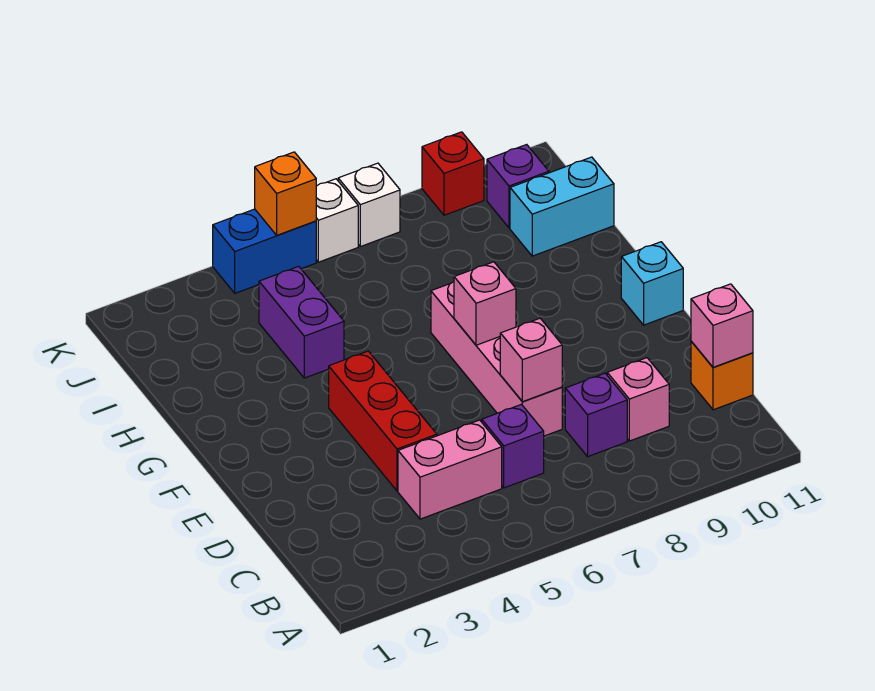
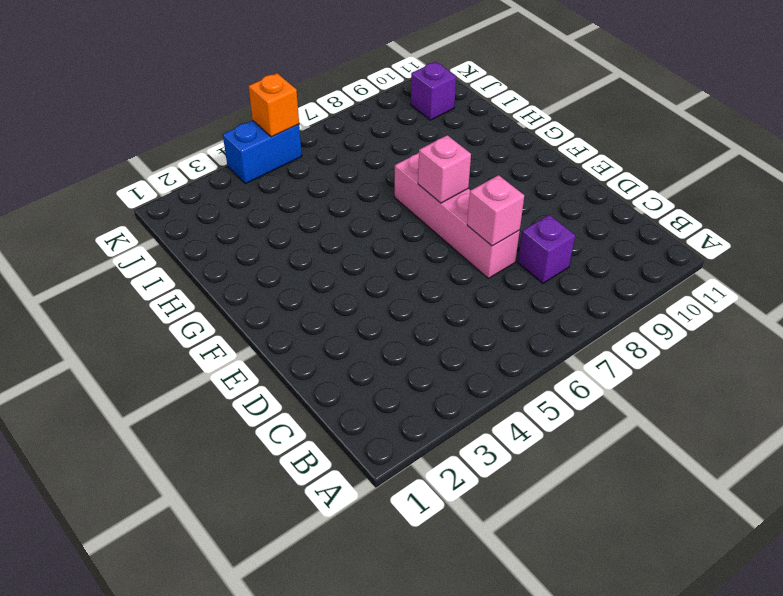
none -> pink 1x2 brick [398,420,502,519]
none -> purple 1x1 brick [482,404,544,488]
none -> pink 1x1 brick [607,358,669,441]

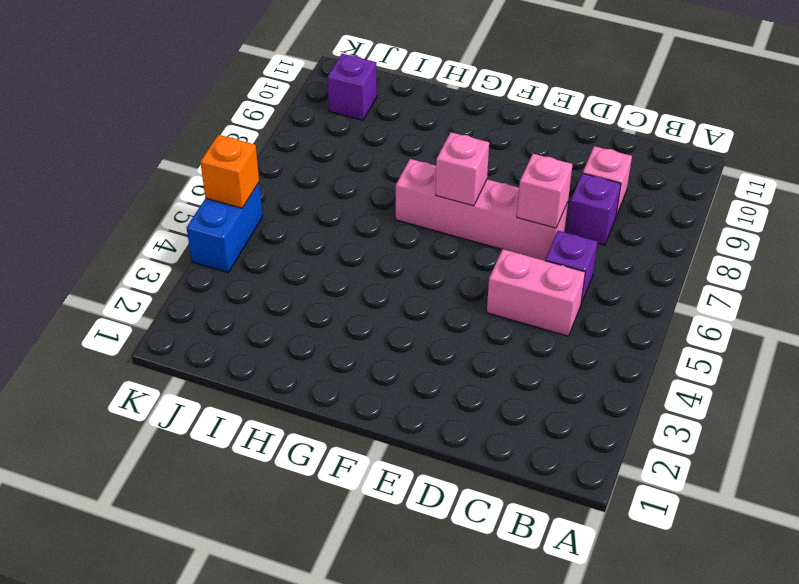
pink 1x2 brick [487,249,585,336] -> pink 1x2 brick turned to [398,420,502,519]
none -> orange 1x1 brick [691,341,753,410]
none -> red 1x3 brick [329,351,437,491]
none -> cyan 1x1 brick [621,242,683,325]

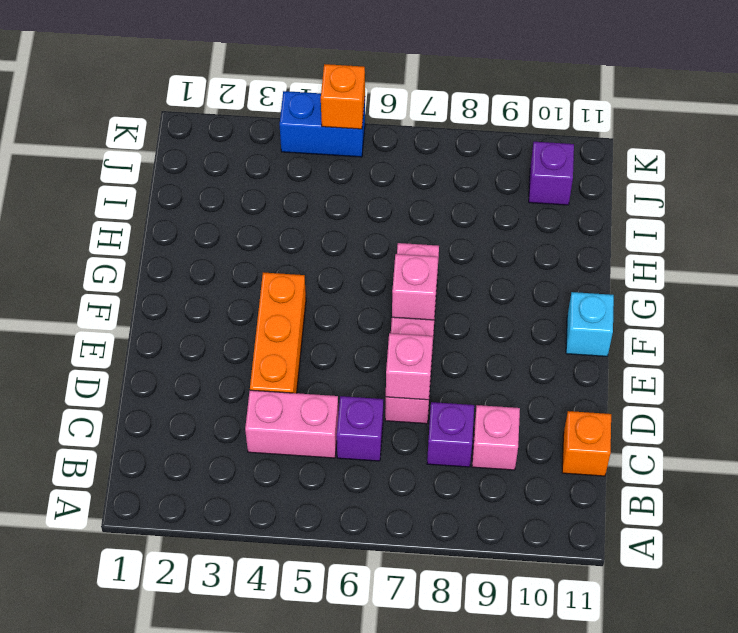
orange 1x3 brick [250,272,306,393] -> red 1x3 brick [329,351,437,491]
none -> purple 1x2 brick [259,266,344,378]
none -> cyan 1x2 brick [510,157,614,256]
none -> white 1x1 brick [316,179,358,262]

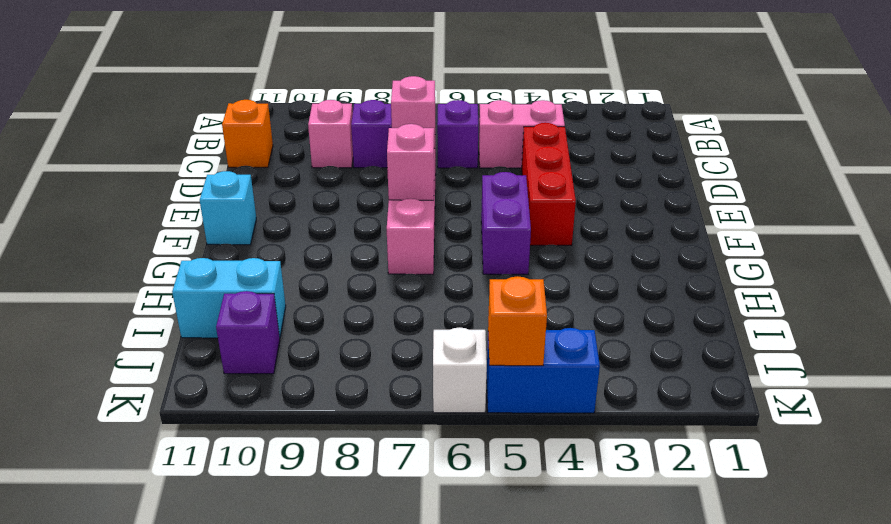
purple 1x2 brick [481,172,531,274] -> purple 1x2 brick moved to [259,266,344,378]
none -> white 1x1 brick [338,163,400,247]
none -> red 1x1 brick [422,132,484,215]
none -> pink 1x1 brick [691,284,753,368]

